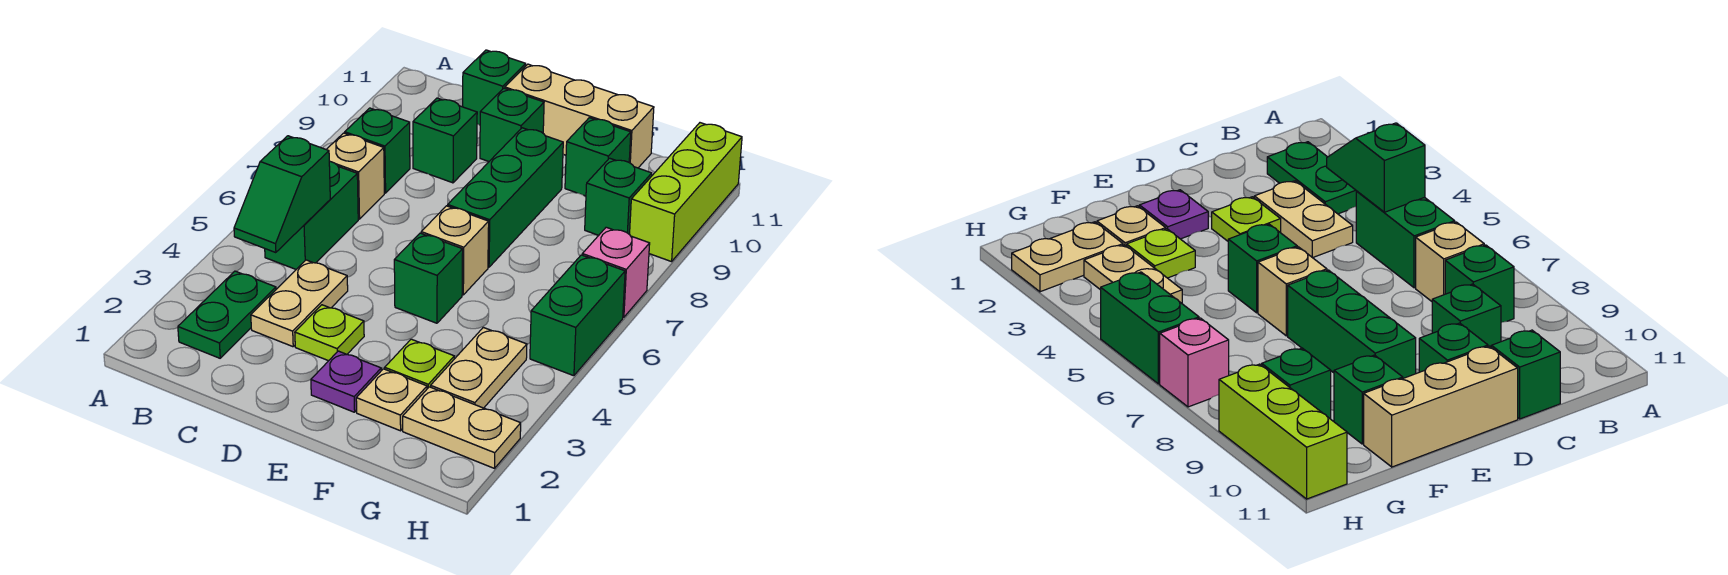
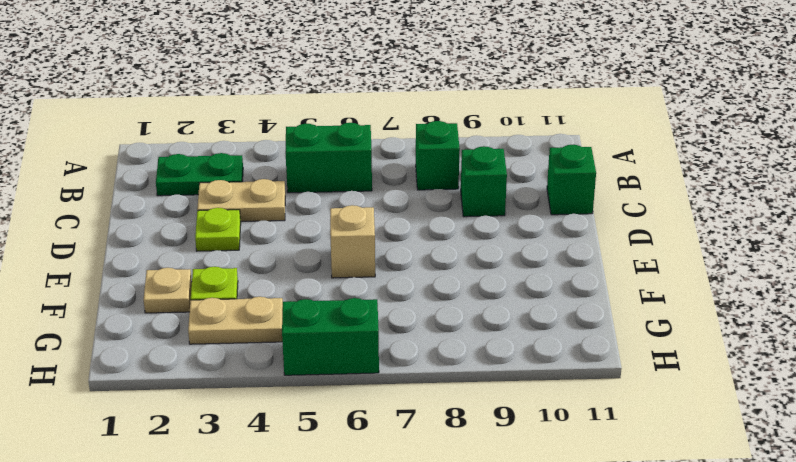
none -> tan 1x1 brick [326,133,384,219]
none -> green 1x1 brick [480,88,544,161]
none -> tan 1x3 brick [505,64,654,168]

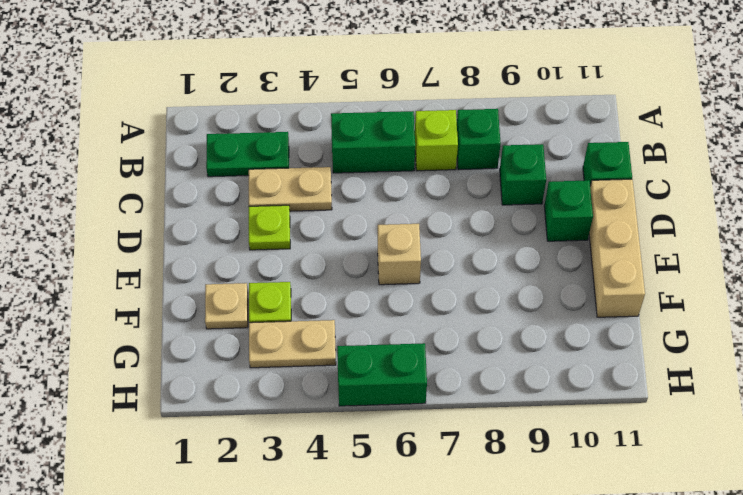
lime 1x1 brick [415,110,458,171] -> tan 1x1 brick [326,133,384,219]
none -> purple 1x1 plate [311,351,381,412]
none -> green 1x1 brick [394,233,463,323]
none -> green 1x3 brick [448,128,563,267]

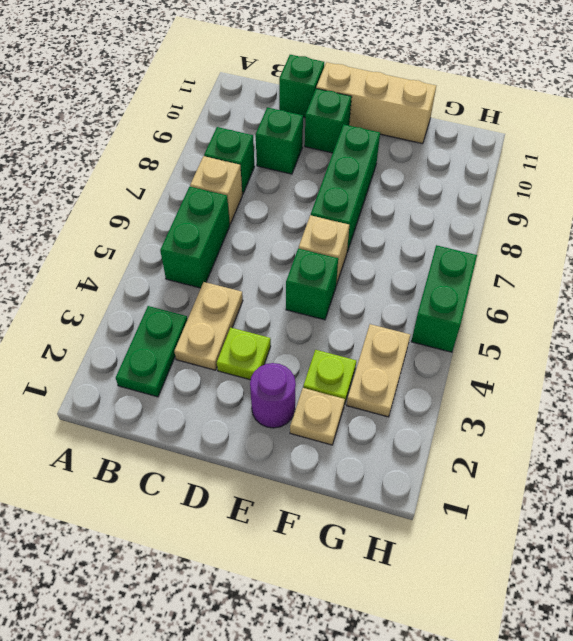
purple 1x1 round brick [250,363,296,428] -> purple 1x1 plate [311,351,381,412]
none -> green 1x1 brick [565,118,631,196]
none -> tan 1x2 plate [403,387,521,468]
none -> green 1x1 brick [585,158,652,235]

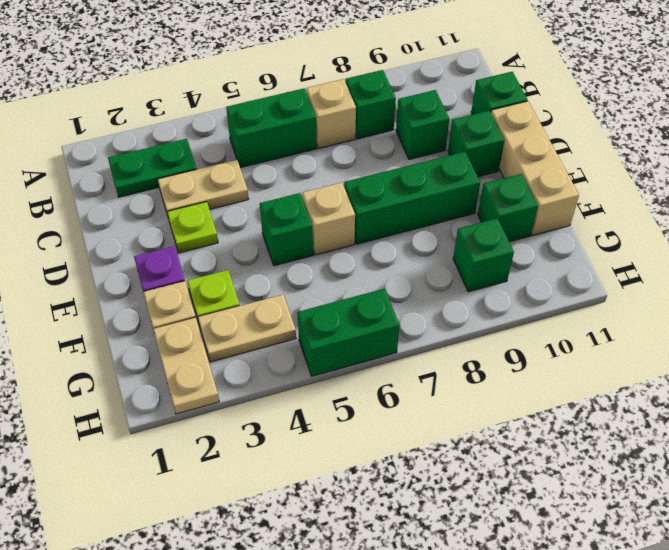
none -> pink 1x1 brick [582,227,650,317]
none -> lime 1x3 brick [630,123,742,262]
none -> green 1x2 slope [234,136,330,253]

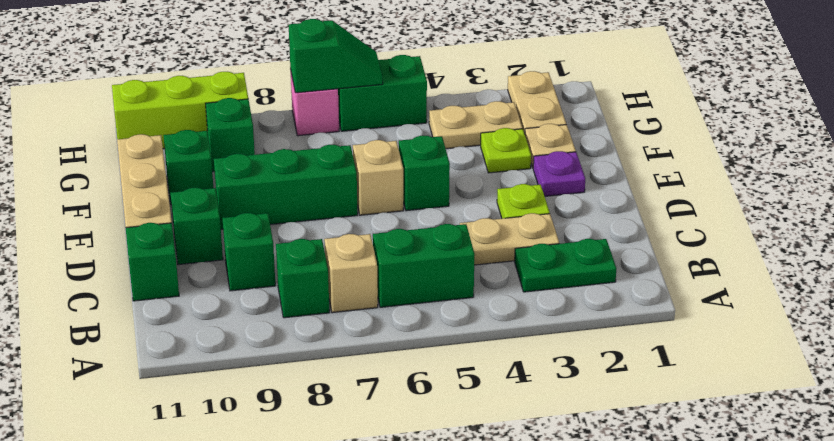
green 1x2 slope [289,19,383,93] -> green 1x2 slope moved to [234,136,330,253]

